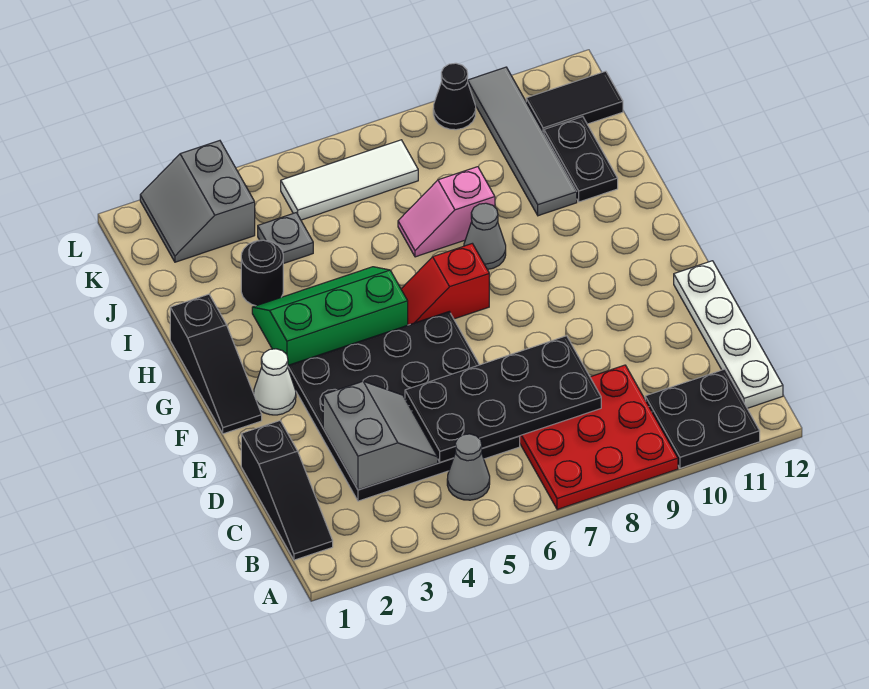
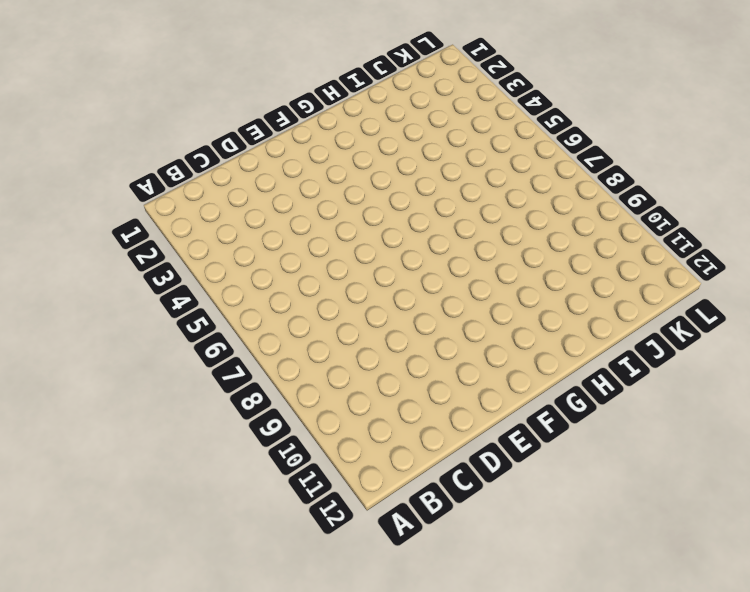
none -> red 3x3 plate [520,365,678,510]
none -> black 2x2 plate [645,369,760,468]
none -> black 1x3 slope [241,421,333,560]

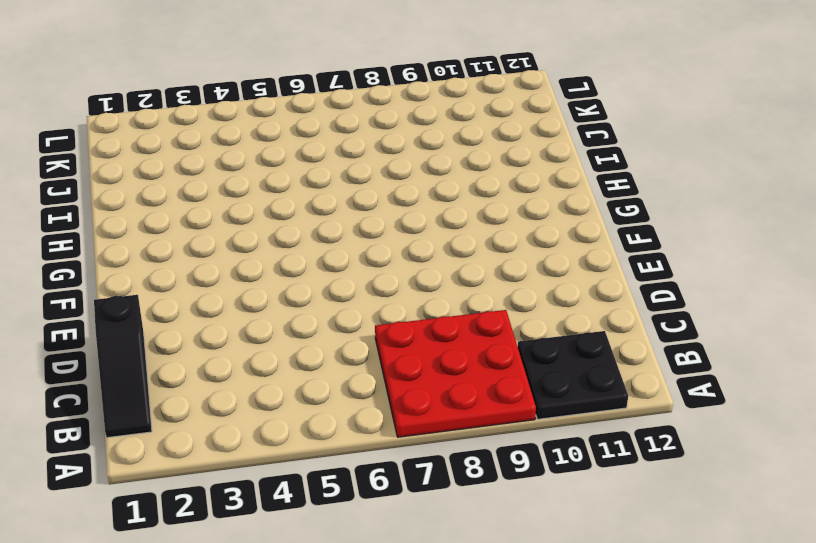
none -> grey 1x1 cone [447,434,490,500]
none -> white 1x4 plate [674,261,783,408]
none -> black 4x4 plate [288,312,520,501]

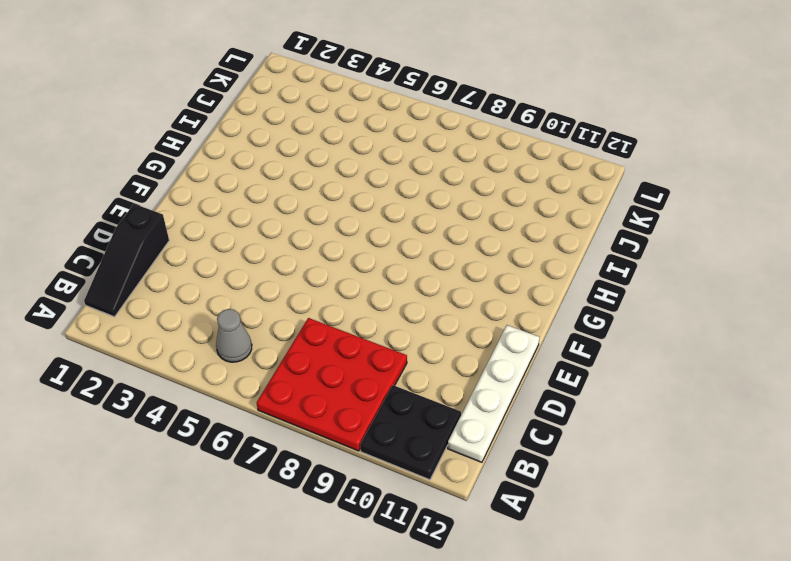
none -> black 4x4 plate [288,312,520,501]
none -> black 1x3 slope [170,294,262,434]
none -> white 1x1 cone [254,349,296,415]

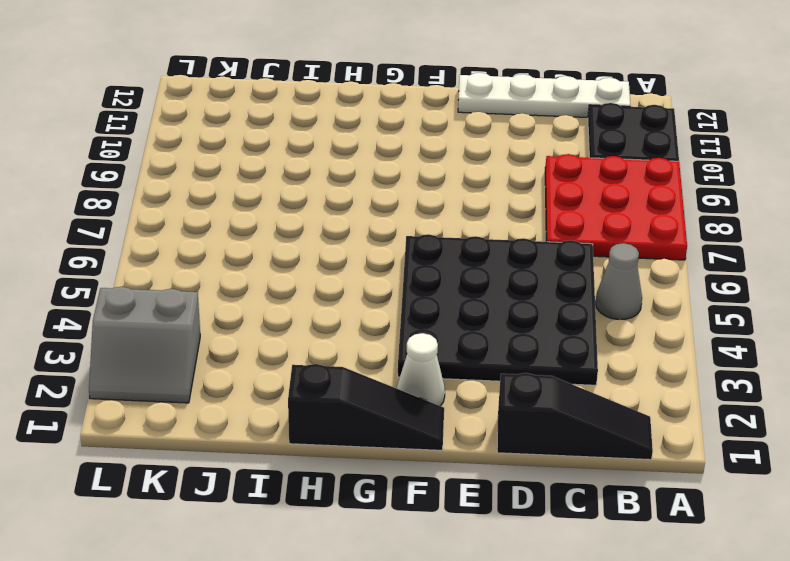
none -> green 2x3 slope [252,267,408,365]
none -> red 1x2 slope [401,244,489,325]
none -> grey 1x1 cone [464,203,506,269]

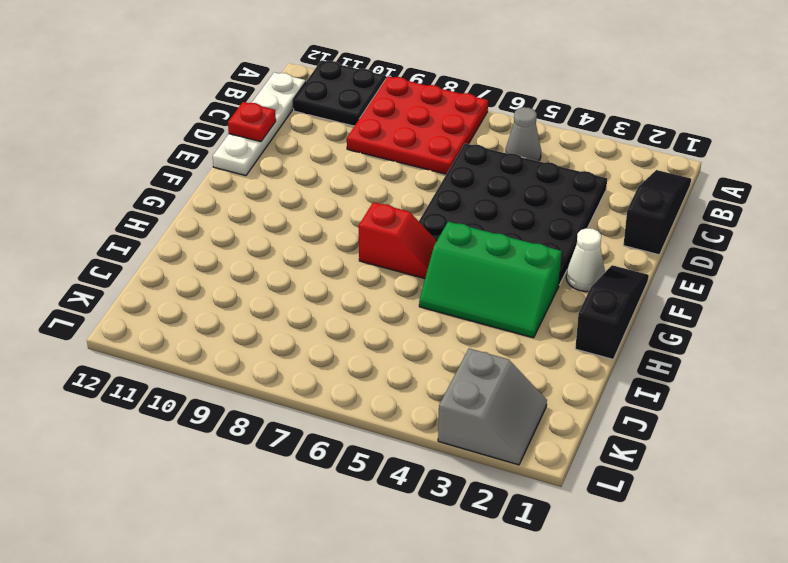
red 1x1 plate [228,102,276,142] -> none
none -> grey 1x1 cone [464,203,506,269]
none -> black 1x1 round brick [241,240,283,306]
none -> pink 1x2 slope [398,167,495,257]

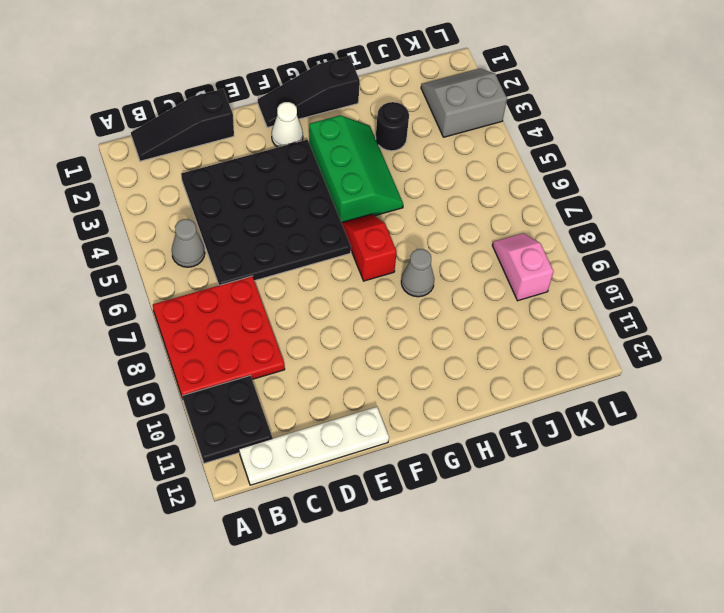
pink 1x2 slope [492,233,554,301] -> pink 1x2 slope moved to [398,167,495,257]
none -> grey 1x4 tile [468,67,577,216]
none -> black 1x2 plate [544,117,618,202]
none -> grey 1x1 plate [258,213,313,264]

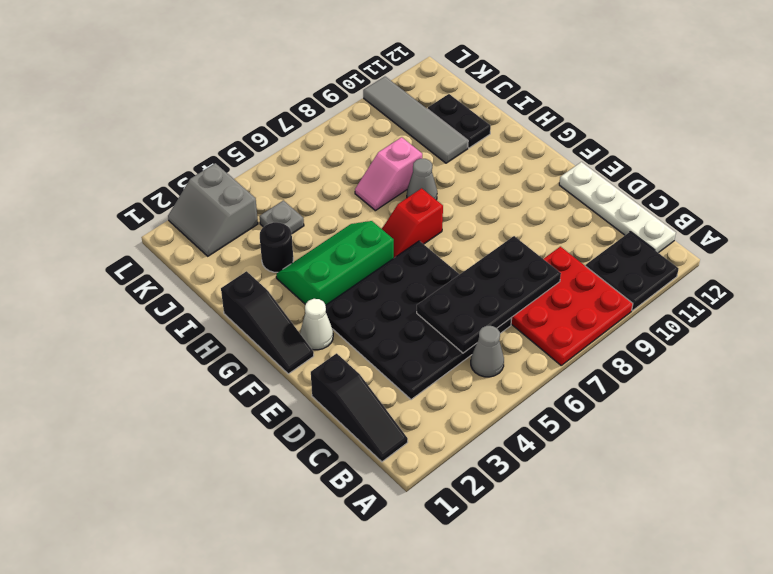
none -> white 1x3 tile [281,140,418,220]
none -> black 1x2 tile [526,71,623,133]
none -> black 1x1 cone [433,63,476,130]

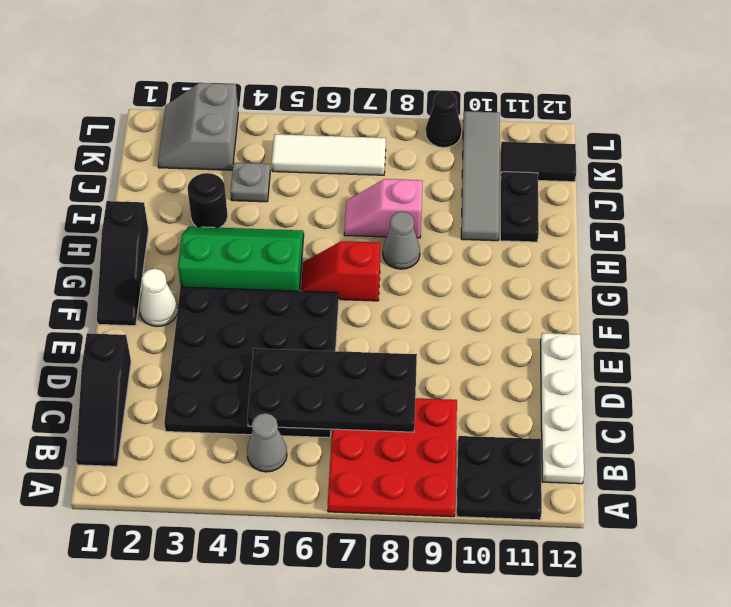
none -> grey 2x2 slope [323,381,438,490]

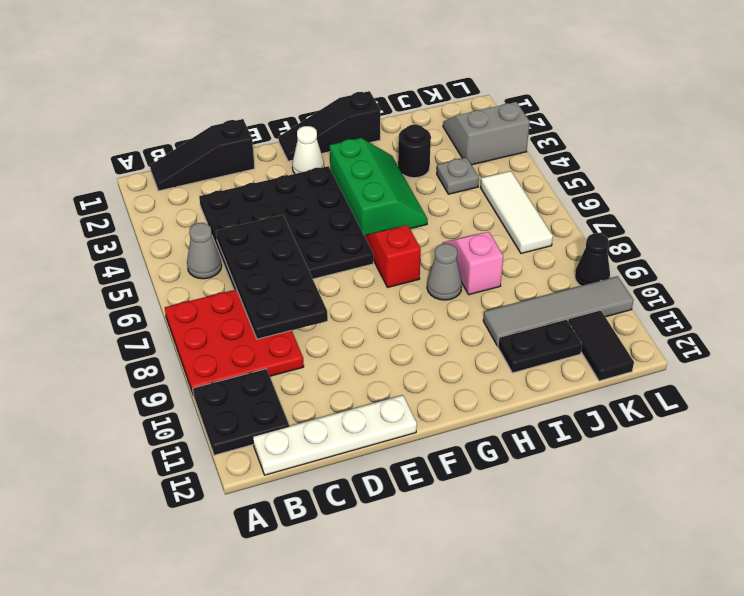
none -> grey 2x2 slope [323,381,438,490]

